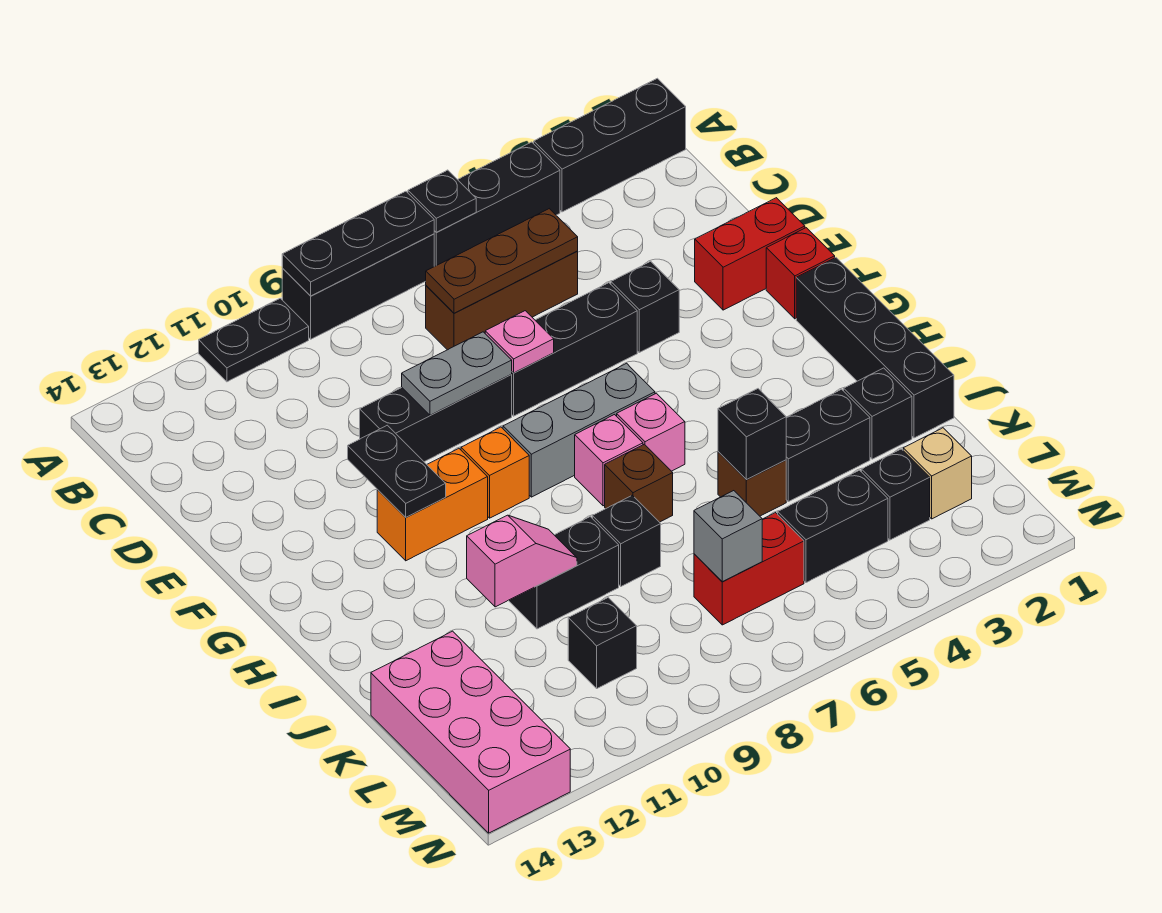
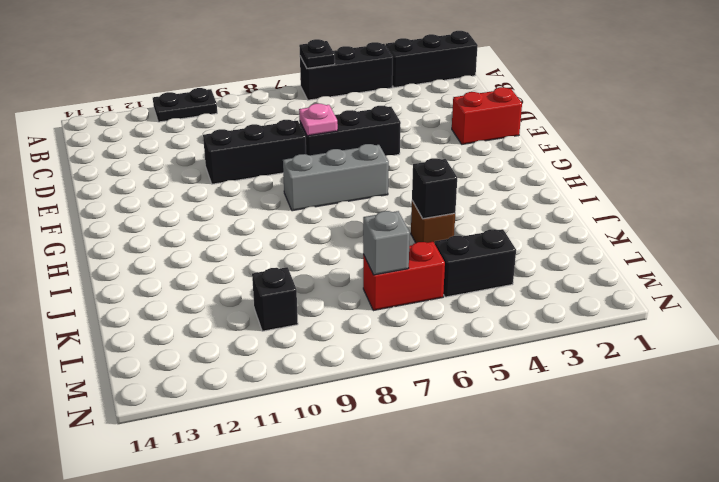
none -> black 1x3 brick [282,234,434,339]
none -> brown 1x3 brick [426,251,578,350]
none -> black 1x1 brick [611,261,679,352]
none -> red 1x1 brick [766,228,835,319]

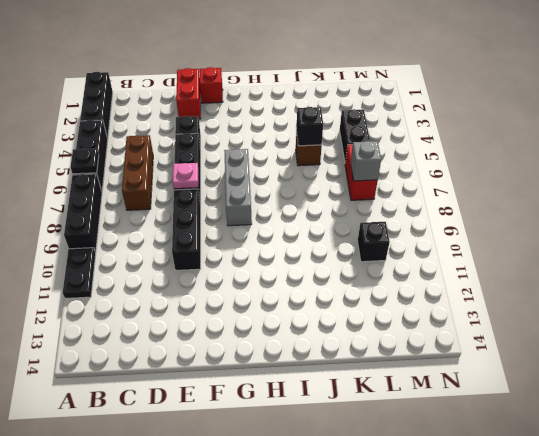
none -> black 1x4 brick [796,258,954,438]
none -> orange 1x1 brick [461,427,529,518]
none -> orange 1x2 brick [377,449,488,561]
none -> pink 1x1 brick [617,393,685,471]

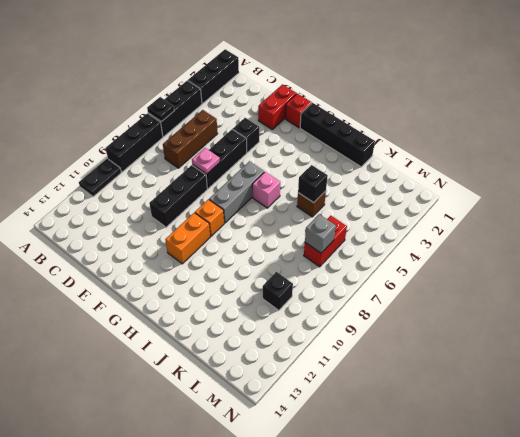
none -> pink 1x1 brick [575,415,643,506]
none -> brown 1x1 brick [605,444,673,522]
none -> black 1x1 brick [844,368,912,459]
none -> black 1x2 brick [786,389,870,502]

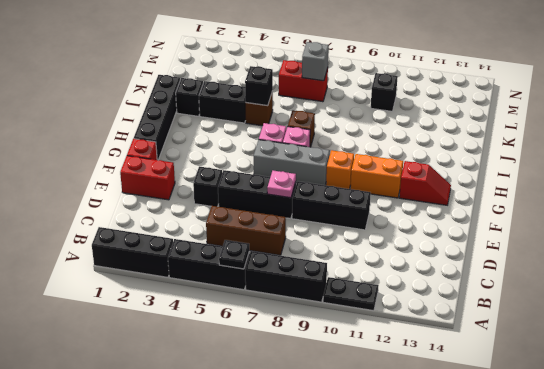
red 1x2 slope [399,161,451,205] -> none
none -> black 1x1 brick [592,495,661,586]
none -> black 1x2 brick [509,517,619,629]
none -> pink 2x4 brick [371,631,570,833]
none -> tan 1x1 brick [903,428,972,519]

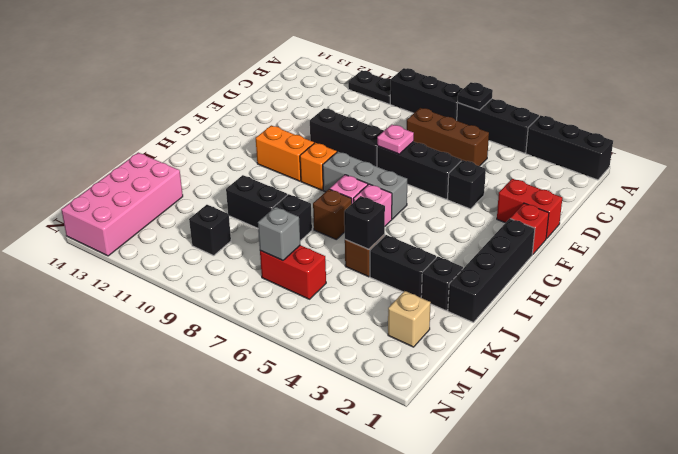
none -> black 1x1 brick [861,449,930,540]
none -> black 1x2 brick [778,470,888,583]
none -> black 1x3 plate [282,191,434,296]
none -> brown 1x3 plate [426,209,578,313]

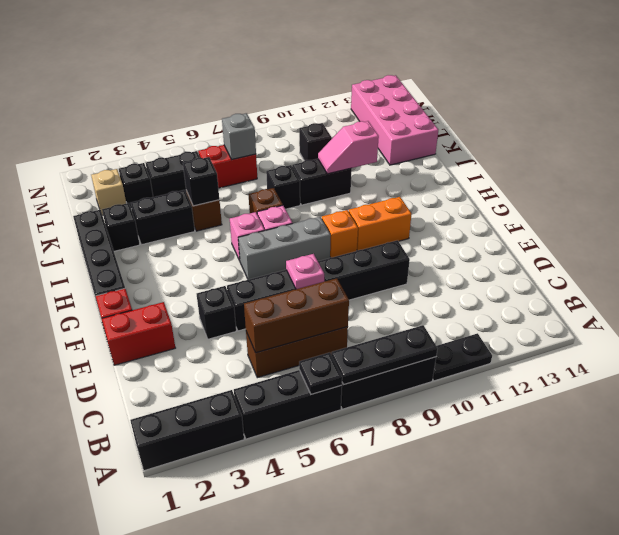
brown 1x3 brick [244,278,349,353] -> brown 1x3 plate [426,209,578,313]
none -> grey 1x2 plate [402,332,512,415]
none -> black 1x2 plate [348,425,446,517]

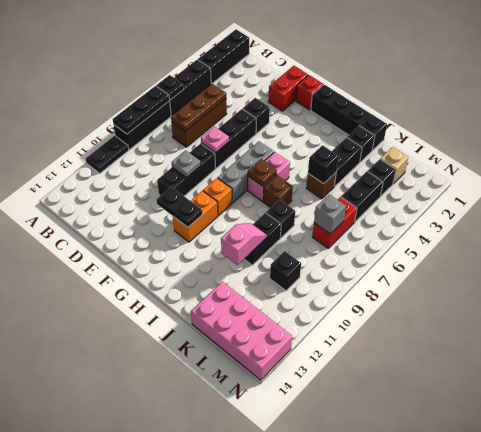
grey 1x1 plate [172,150,201,178] -> grey 1x2 plate [402,332,512,415]
brown 1x1 plate [248,159,277,186] -> none

